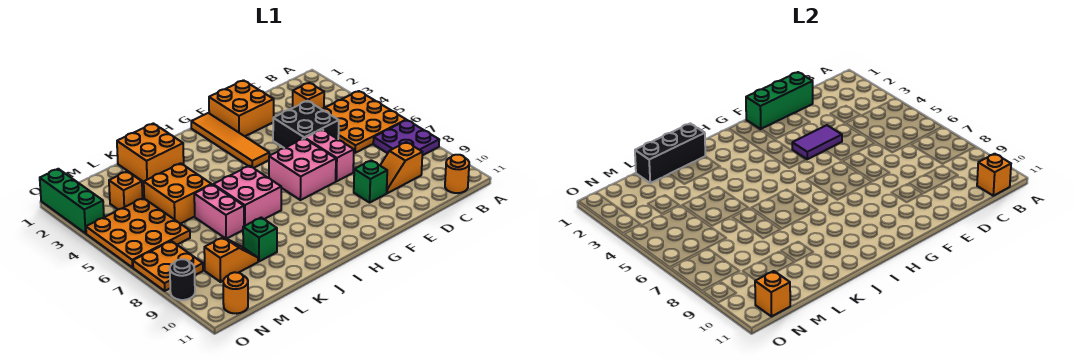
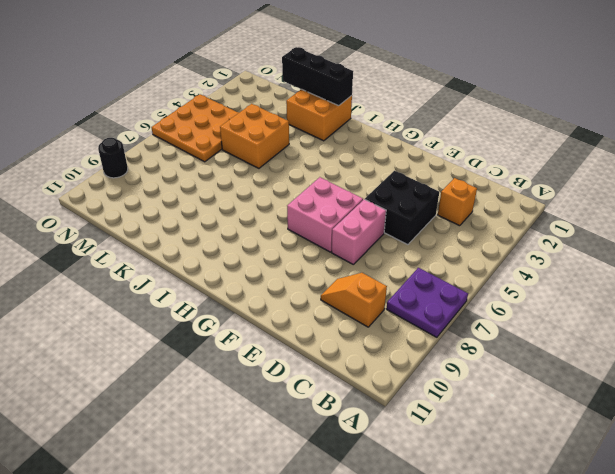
none -> orange 3x3 plate [322,91,406,153]
none -> orange 1x1 round brick [445,155,469,193]
none -> orange 2x2 brick [209,80,274,136]

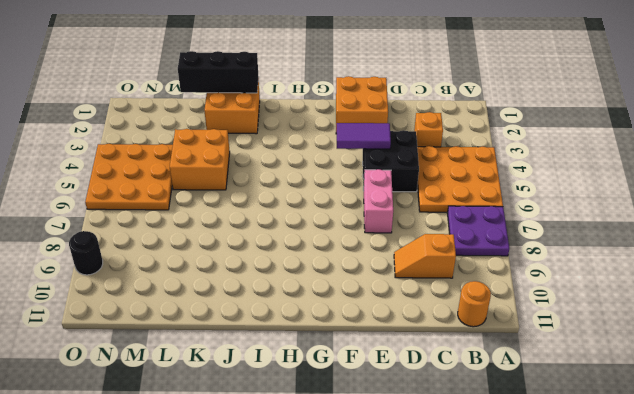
none -> green 1x1 brick [354,160,387,203]
none -> pink 2x2 brick [269,138,336,200]
none -> orange 1x4 tile [191,113,269,168]

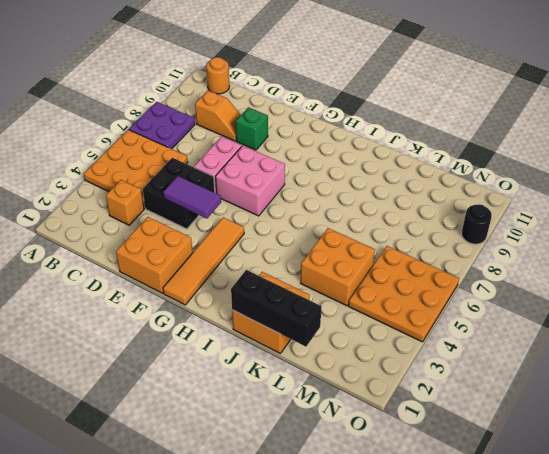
none -> pink 2x2 brick [213,166,281,226]
none -> pink 1x2 brick [194,185,244,239]
none -> green 1x1 brick [243,218,277,261]

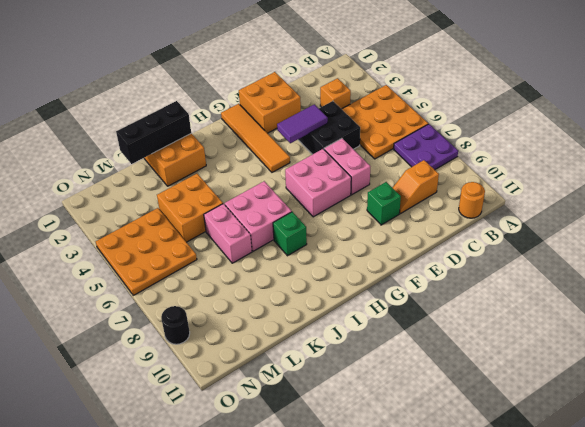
green 1x1 brick [273,212,307,256] -> green 1x1 brick moved to [243,218,277,261]
none -> orange 1x2 slope [204,237,258,282]
none -> orange 1x1 brick [109,171,143,209]
none -> orange 2x2 plate [133,241,203,291]

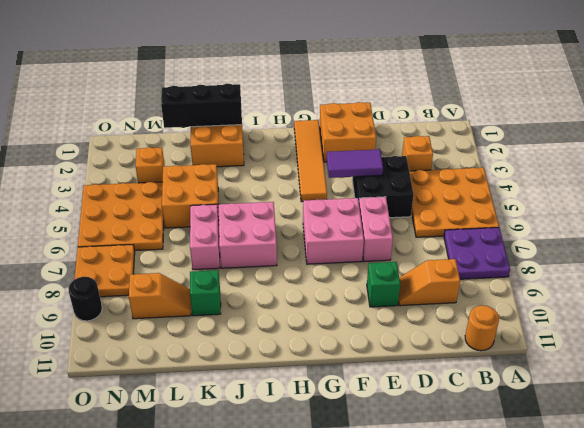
none -> orange 1x1 round brick [223,272,248,314]
none -> green 1x3 brick [40,169,104,233]
none -> orange 1x1 brick [977,154,1011,196]

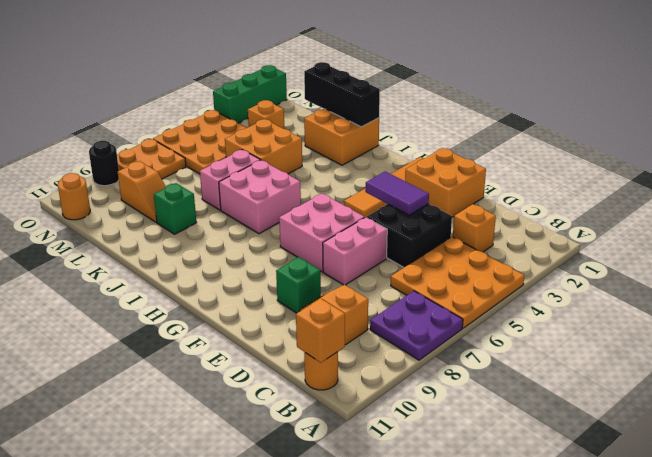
none -> green 1x3 brick [746,72,813,129]
none -> orange 1x1 brick [755,271,790,316]

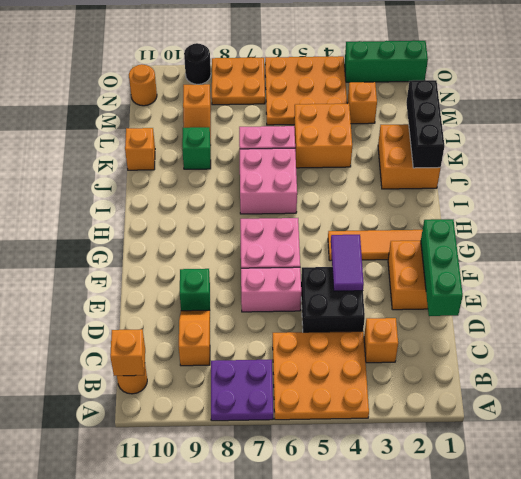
orange 1x1 brick [125,128,155,170] -> orange 1x1 brick moved to [755,271,790,316]

